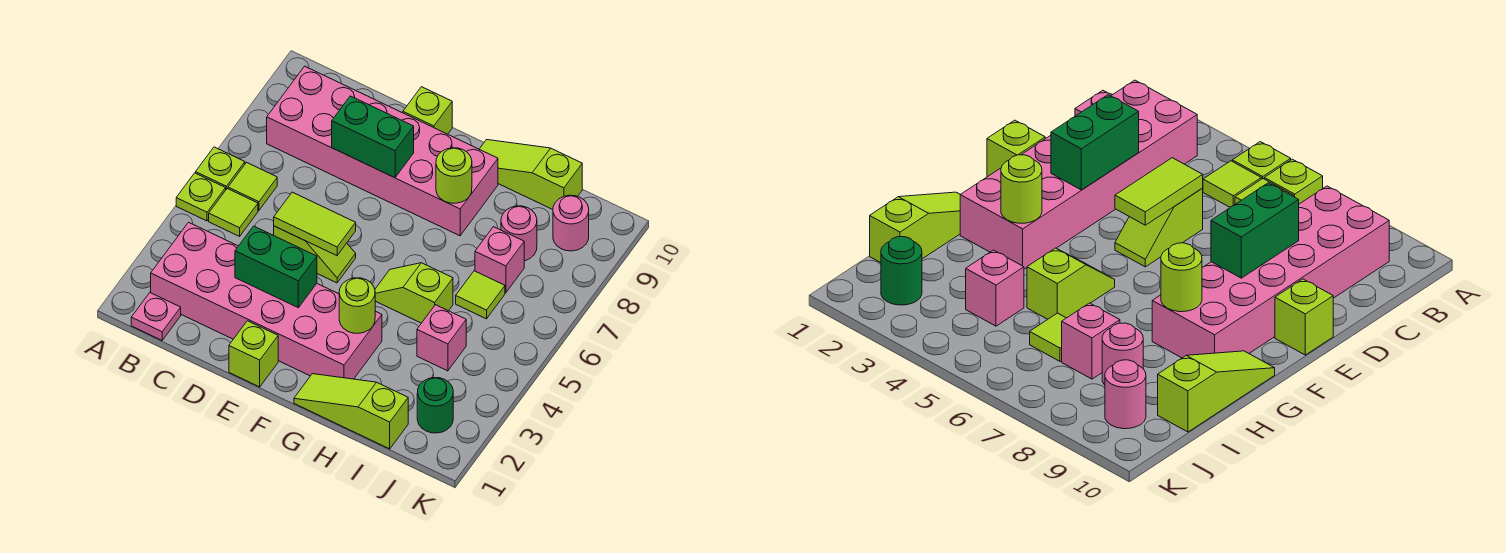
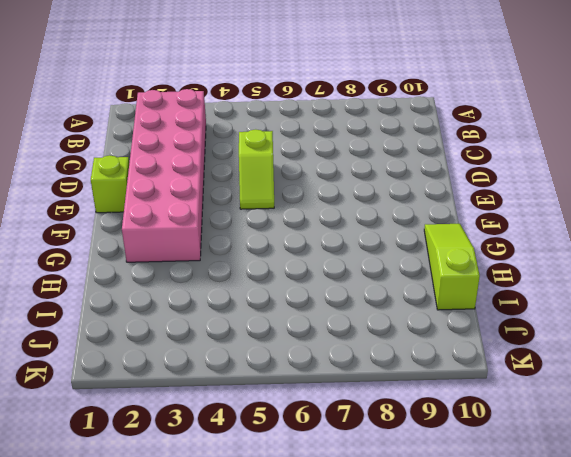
none -> lime 1x1 plate [176,173,226,221]
none -> lime 1x1 plate [196,147,245,189]
none -> pink 1x1 plate [131,293,181,340]

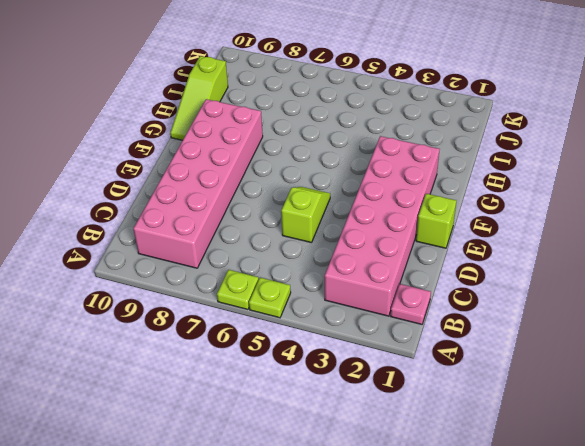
none -> lime 1x1 tile [209,189,258,236]
none -> lime 1x1 tile [228,163,277,210]
none -> lime 1x1 brick [403,87,452,134]

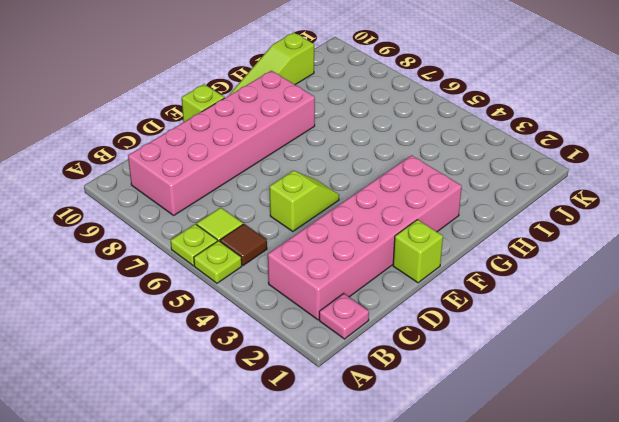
brown 1x1 tile [220,224,267,266] -> lime 1x1 tile [209,189,258,236]
none -> lime 1x3 slope [294,374,408,449]
none -> lime 1x2 slope [375,263,453,323]
none -> pink 1x1 brick [417,305,466,371]

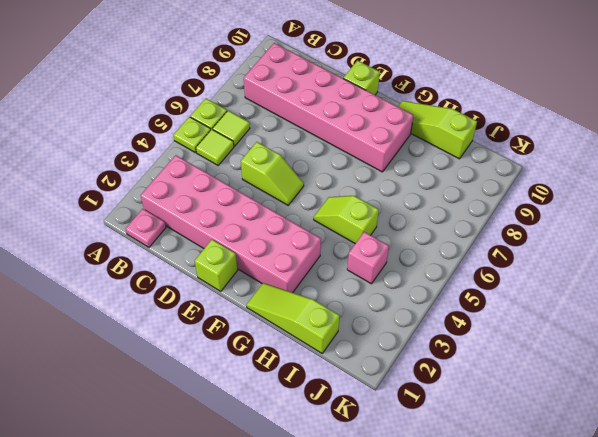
none -> lime 1x1 tile [456,271,505,319]
none -> pink 1x1 brick [475,227,524,293]
none -> pink 1x1 round brick [501,206,537,261]

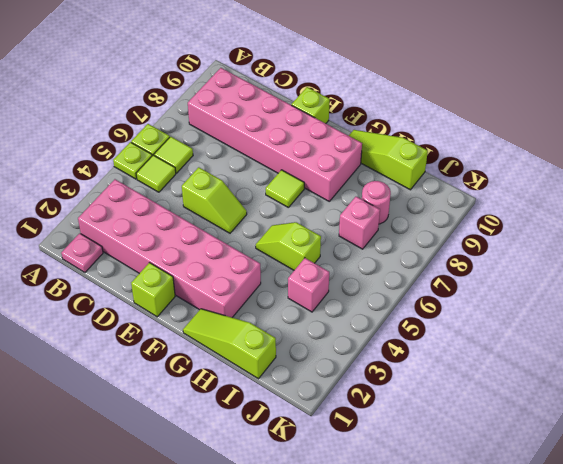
lime 1x1 tile [266,170,304,208] -> lime 1x1 tile moved to [456,271,505,319]
none -> green 1x1 round brick [417,378,453,433]
none -> pink 1x1 round brick [553,195,589,251]
none -> green 1x2 brick [235,226,317,308]

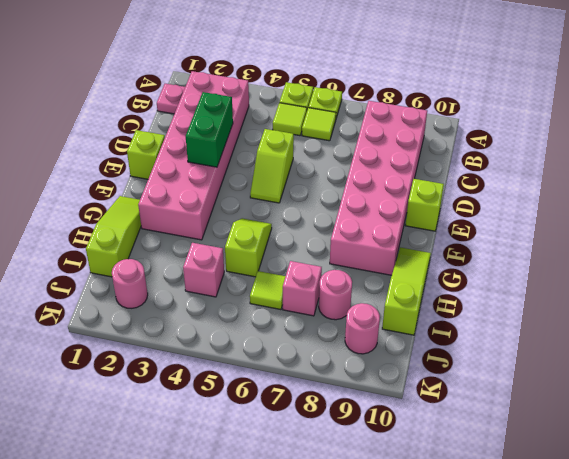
pink 1x1 round brick [112,259,148,308] -> green 1x1 round brick [417,378,453,433]
none -> lime 1x2 tile [274,192,356,256]
none -> green 1x2 brick [332,96,414,178]
none -> lime 1x1 round brick [339,278,375,333]

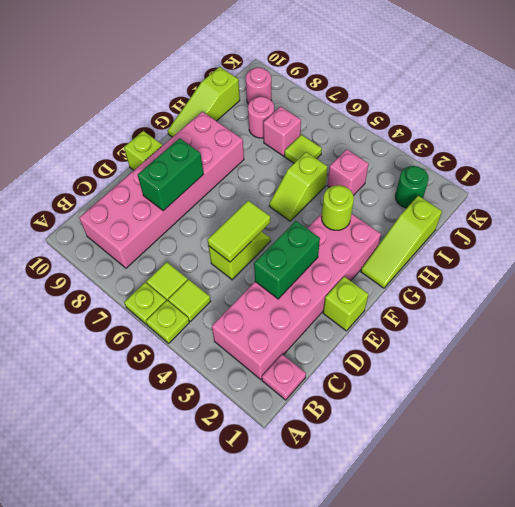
none -> lime 1x1 round brick [436,148,472,203]

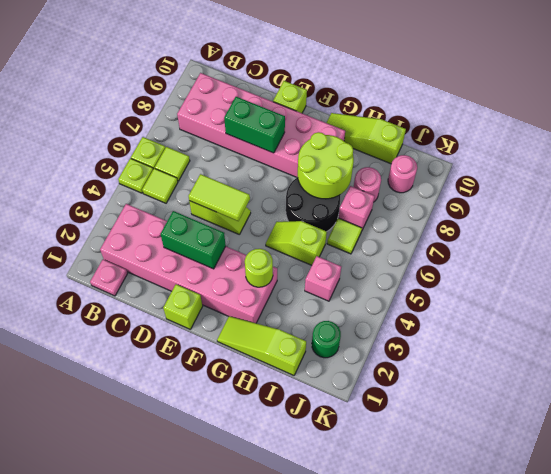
black 2x2 round brick [286,177,340,231] -> none
lime 2x2 round brick [298,132,354,199] -> lime 1x1 round brick [436,148,472,203]

